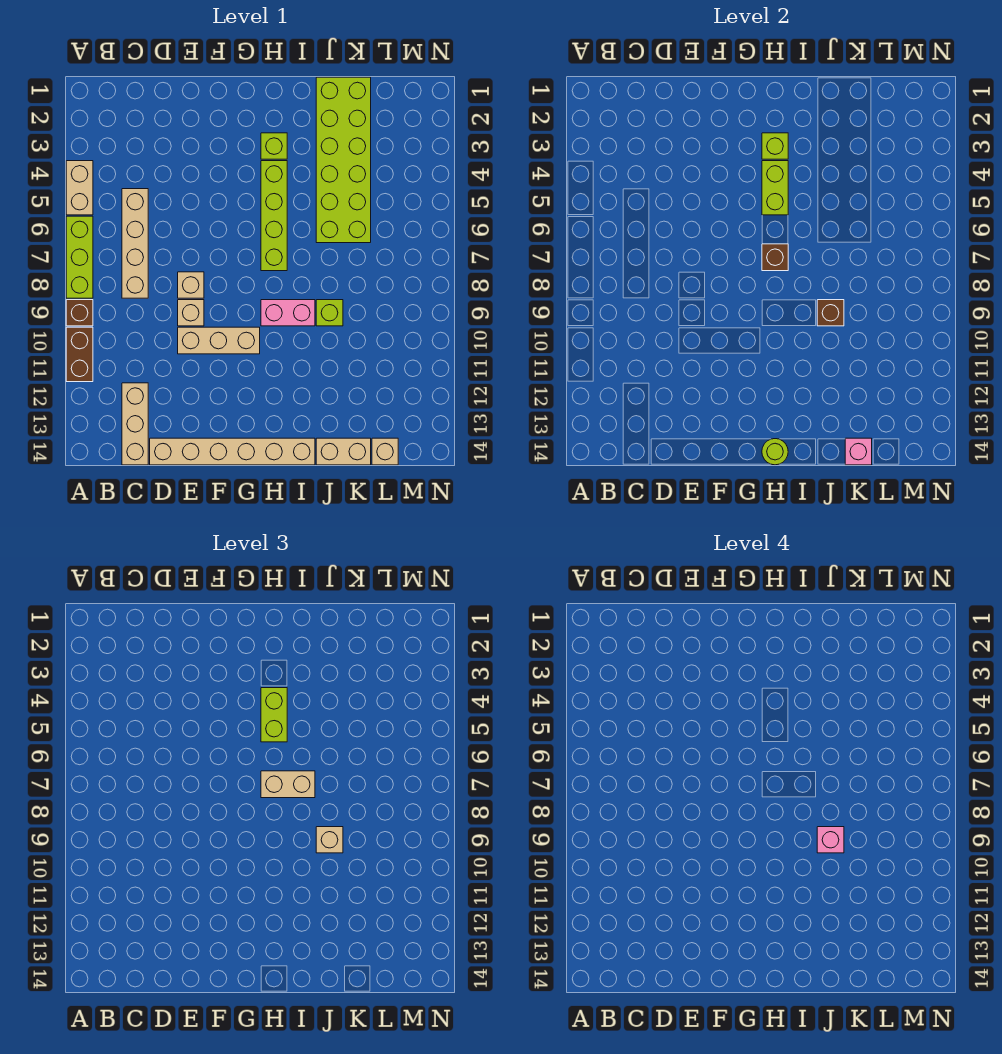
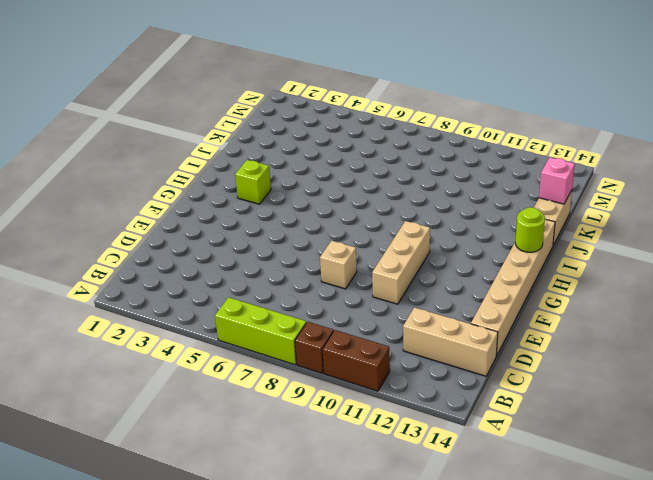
none -> tan 1x2 brick [66,161,93,215]
none -> tan 1x4 brick [122,189,148,298]
none -> tan 1x1 brick [178,300,204,326]

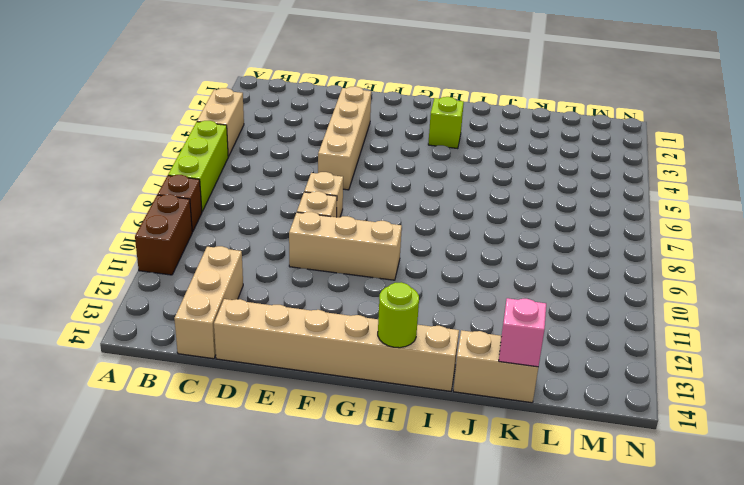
tan 1x4 brick [318,86,371,190] -> tan 1x4 brick moved to [122,189,148,298]
none -> lime 1x4 brick [261,161,287,271]
none -> pink 1x2 brick [261,300,315,326]
none -> lime 2x6 brick [316,77,371,243]

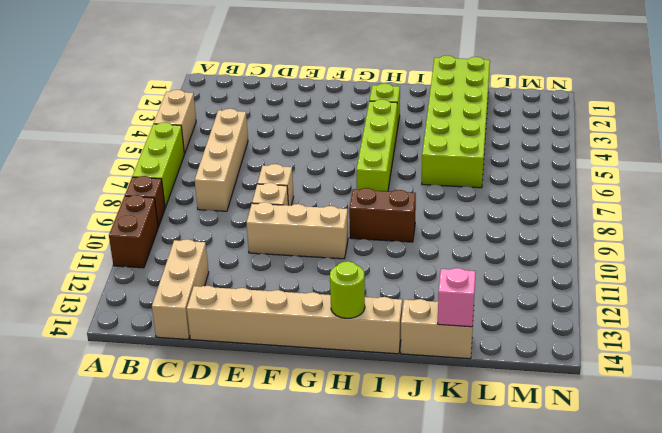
brown 1x2 brick [349,188,416,242] -> pink 1x2 brick [261,300,315,326]
none -> lime 1x1 brick [316,300,343,326]
none -> tan 1x1 brick [372,438,398,465]
none -> lime 1x1 brick [762,133,788,159]

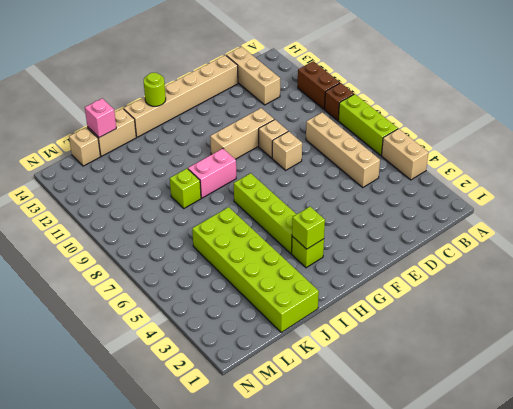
none -> lime 1x2 brick [762,161,788,215]
none -> brown 1x1 brick [762,244,788,271]
none -> brown 1x1 brick [817,300,844,326]

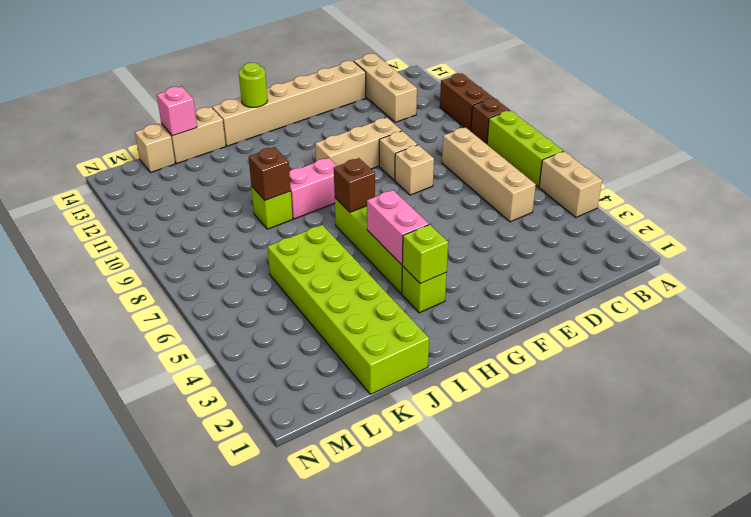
pink 1x2 brick [367,190,429,265] -> lime 1x2 brick [762,161,788,215]
none -> lime 1x2 brick [261,688,287,742]
none -> tan 1x2 brick [261,771,315,798]
none -> tan 1x1 brick [316,827,343,853]

